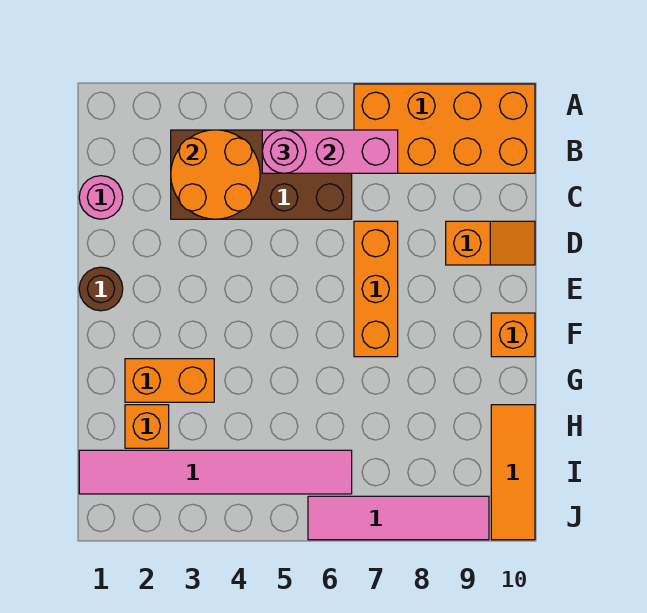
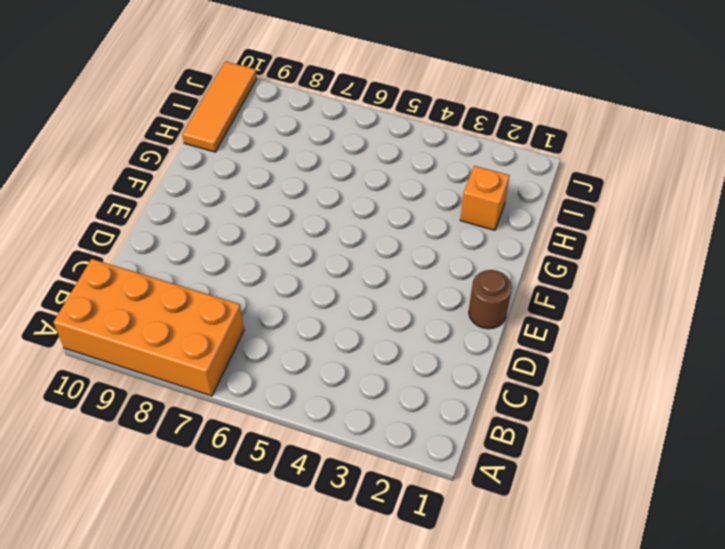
none -> brown 2x4 brick [171,130,352,219]
none -> pink 1x1 round brick [79,176,123,219]
none -> orange 1x3 brick [354,221,398,357]

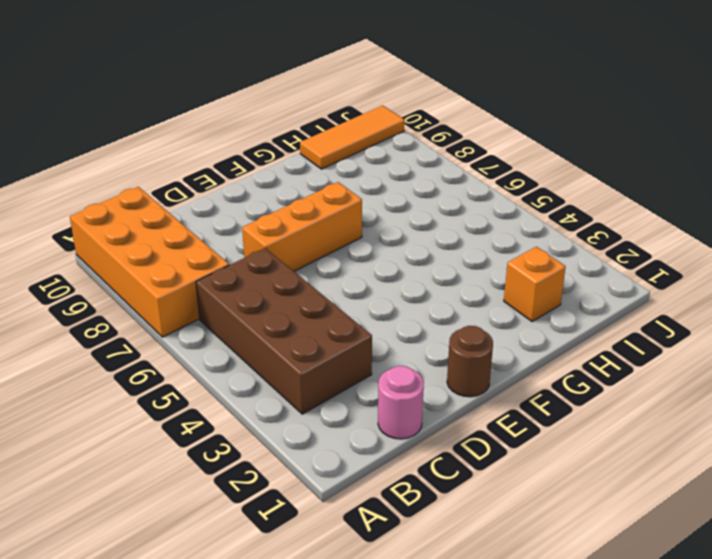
none -> orange 1x2 slope [446,221,535,265]
none -> orange 1x1 brick [491,313,535,357]
none -> orange 1x2 brick [125,359,214,402]

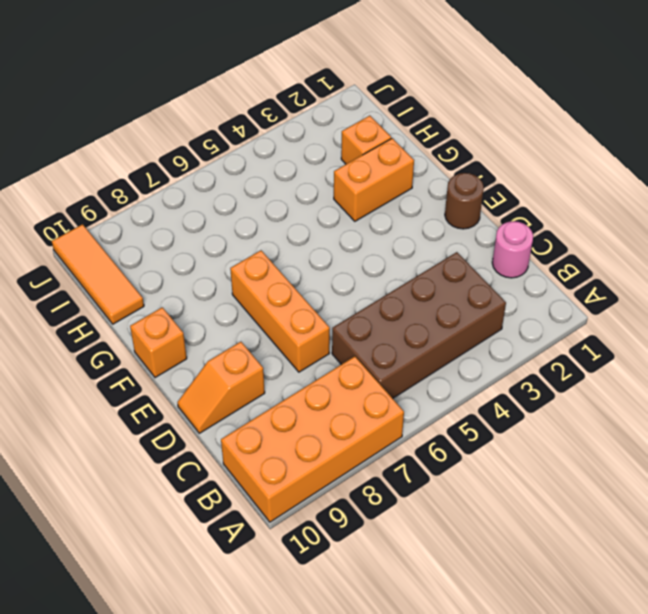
none -> pink 1x6 tile [79,450,352,494]
none -> pink 1x4 tile [308,496,489,540]
none -> orange 2x2 round brick [171,130,260,219]

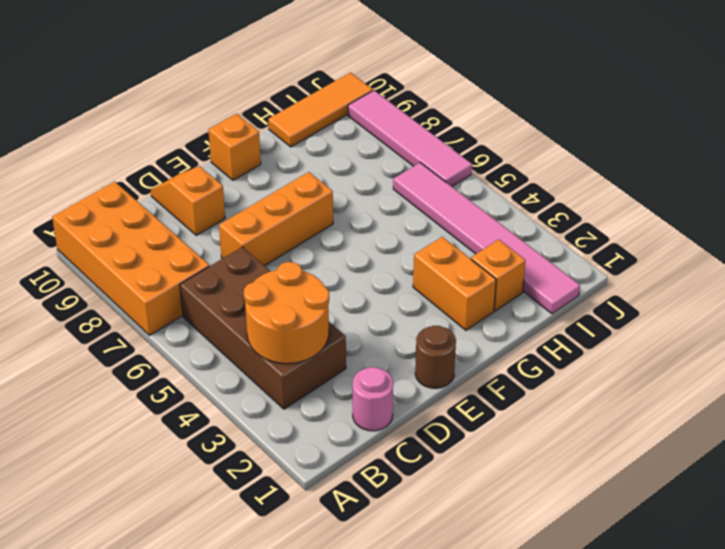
none -> pink 1x3 brick [262,130,398,173]
none -> pink 1x1 round brick [262,130,306,173]

